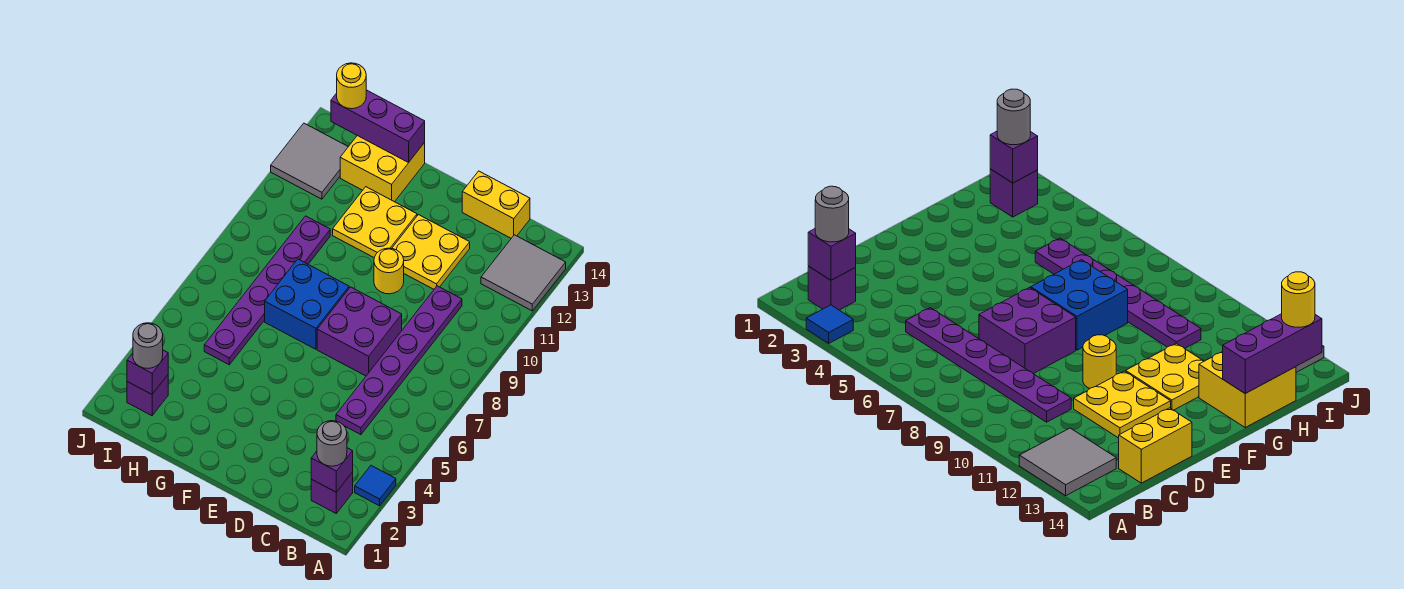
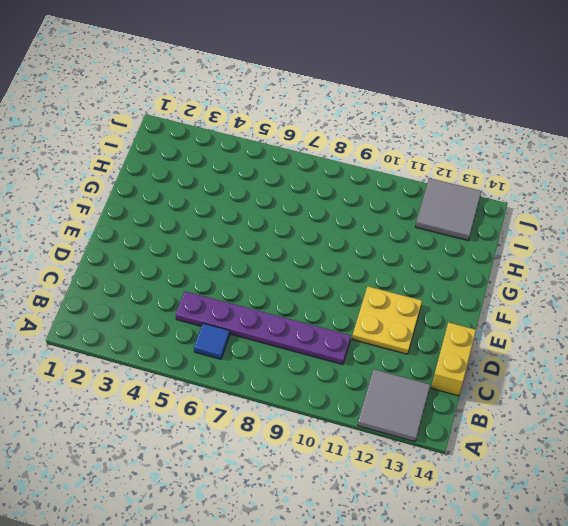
blue 1x1 tile [194,323,230,359] -> blue 1x1 tile moved to [355,466,396,506]
none -> purple 1x1 brick [311,472,353,513]
none -> purple 2x2 brick [317,287,402,376]
none -> yellow 1x1 round brick [374,248,404,294]

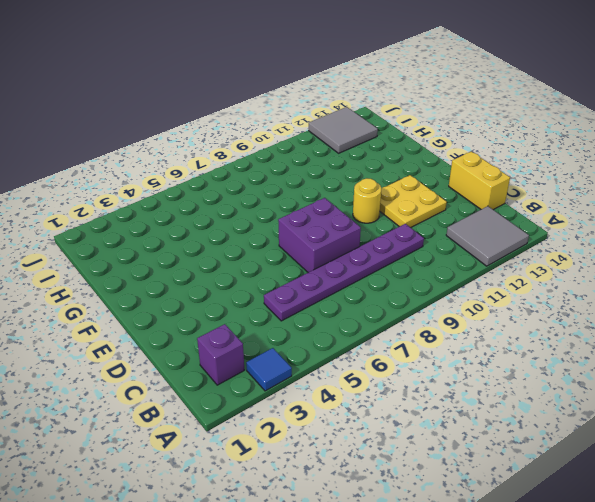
none -> blue 2x2 brick [265,259,349,349]
none -> yellow 2x2 plate [333,187,417,257]
none -> yellow 2x2 brick [340,136,425,202]

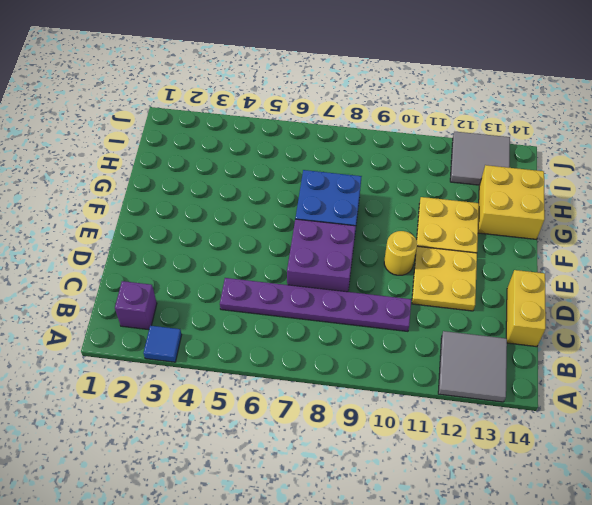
none -> purple 1x6 plate [204,216,330,365]
none -> purple 1x1 brick [127,375,168,416]
none -> purple 1x1 brick [311,448,353,492]

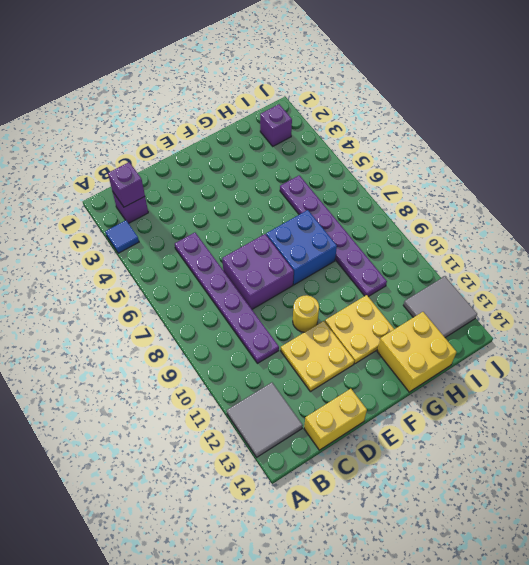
none -> purple 1x3 brick [331,90,425,162]
none -> purple 1x1 brick [127,350,168,394]
none -> grey 1x1 round brick [317,421,347,466]

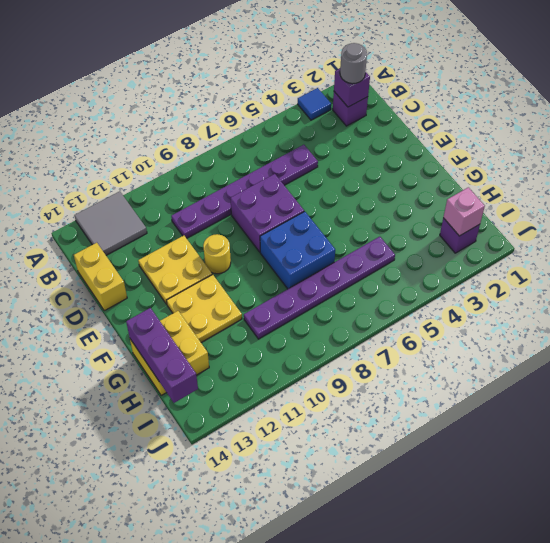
pink 1x1 brick [443,187,485,236] -> purple 1x1 brick [127,350,168,394]
none -> grey 2x2 tile [271,123,348,199]
none -> grey 1x1 round brick [133,323,163,368]
none -> yellow 1x1 round brick [337,63,366,109]

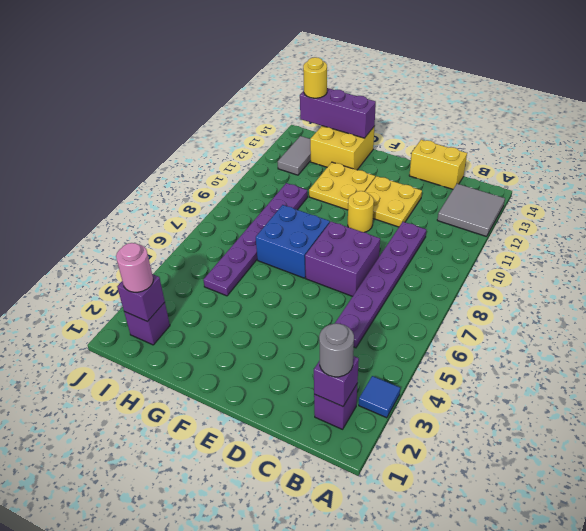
pink 1x1 round brick [116,243,153,292] -> grey 1x1 round brick [133,323,163,368]
grey 1x2 tile [278,136,311,175] -> grey 2x2 tile [271,123,348,199]

